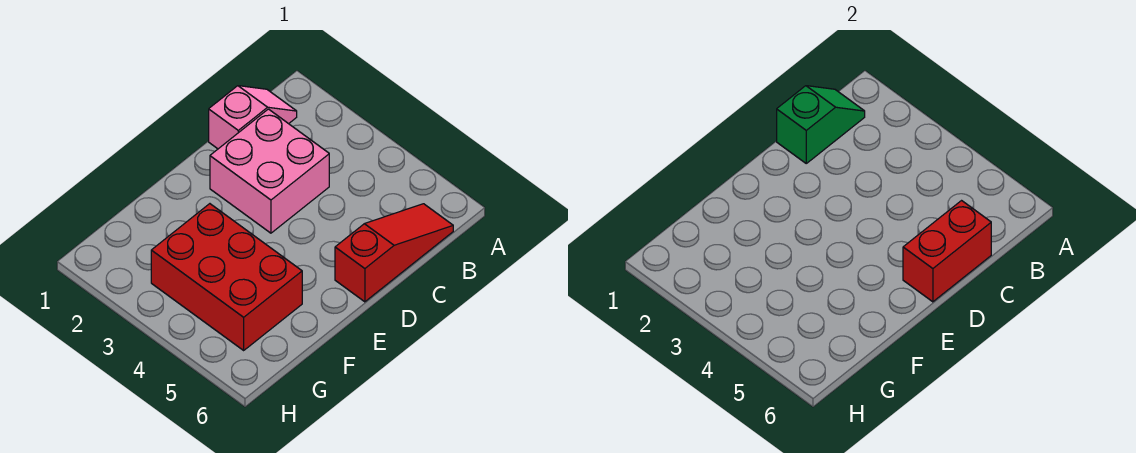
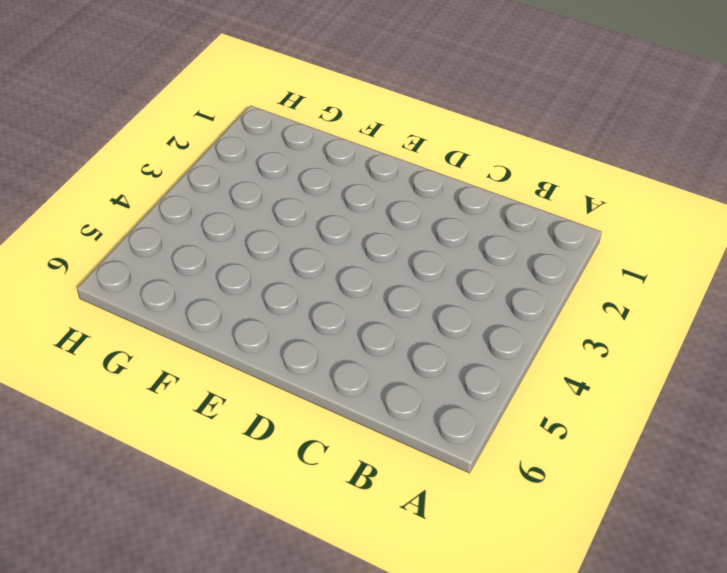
none -> pink 1x2 slope [209,86,297,149]
none -> red 1x3 slope [335,204,453,302]

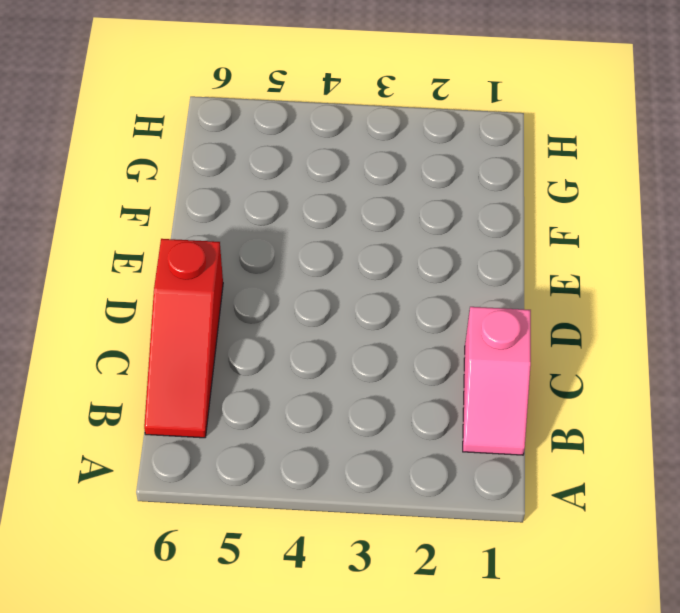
none -> pink 2x2 brick [210,109,329,233]
none -> red 2x3 brick [151,204,302,350]

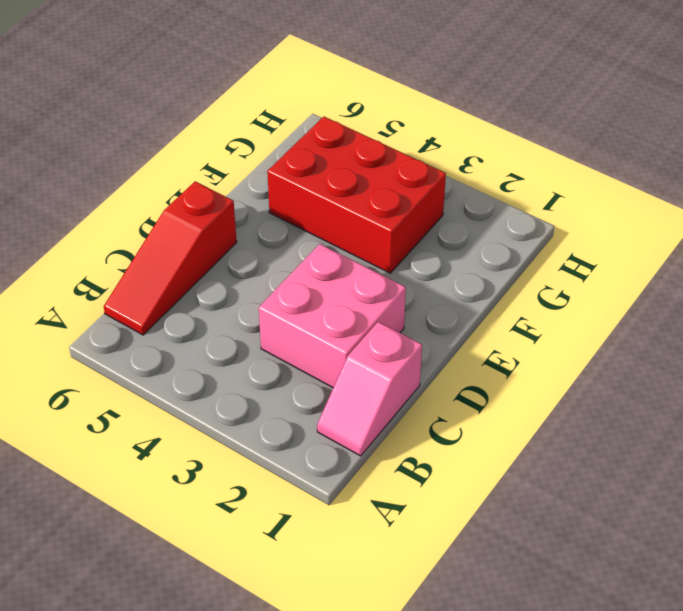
none -> green 1x2 slope [777,86,865,163]
none -> red 1x2 brick [903,201,991,302]

